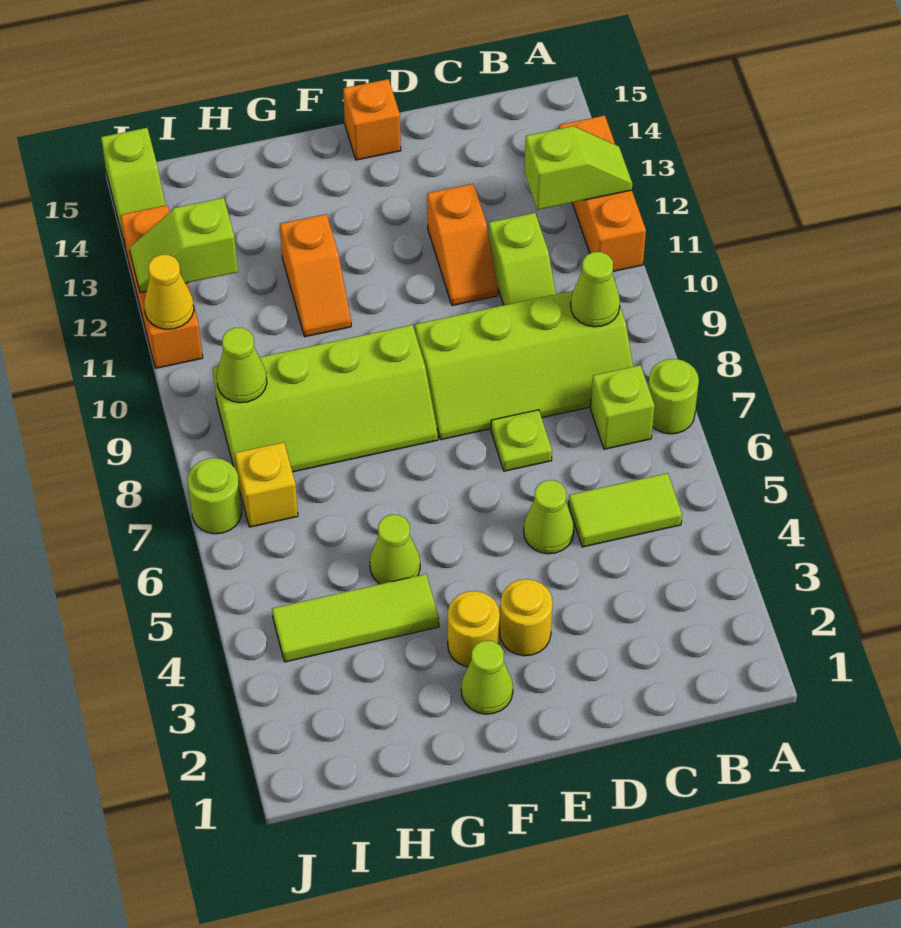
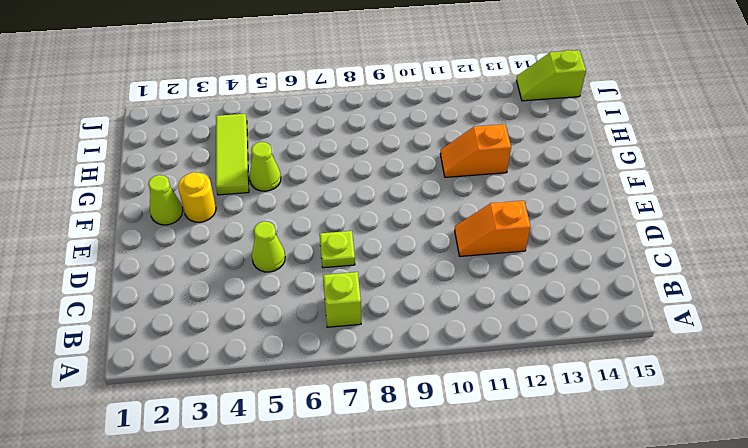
none -> lime 1x1 round brick [648,359,699,434]
none -> orange 1x3 brick [559,115,646,271]
none -> lime 1x2 tile [569,473,682,547]

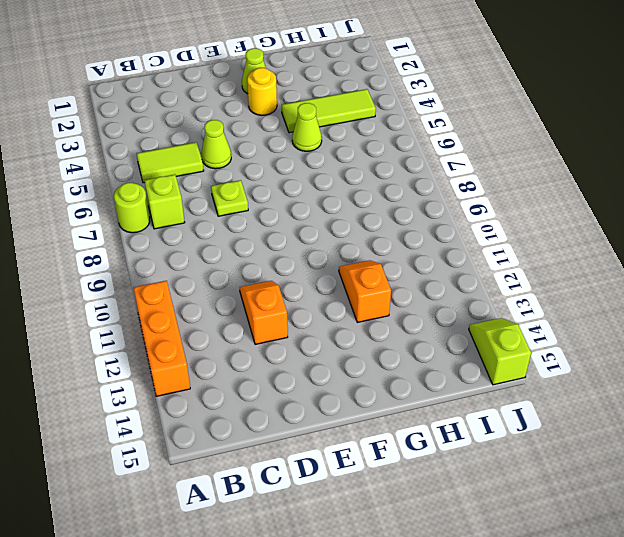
none -> lime 2x4 slope [415,291,633,440]
none -> lime 1x2 slope [489,213,556,305]
none -> yellow 1x1 round brick [500,579,553,656]

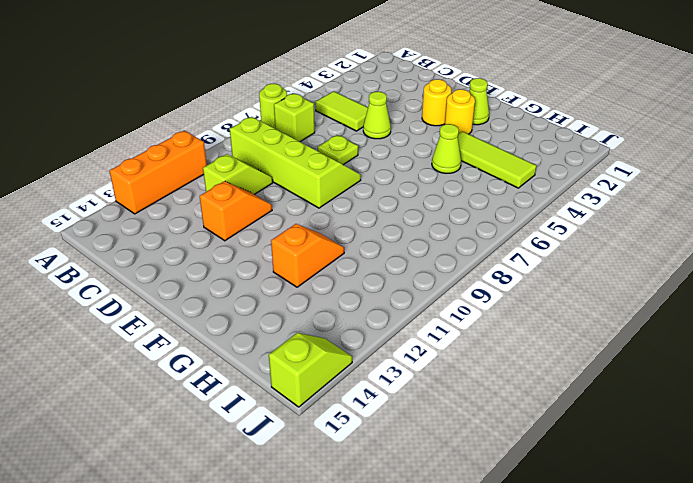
none -> orange 1x1 brick [343,79,401,160]
none -> lime 2x4 slope [213,325,438,472]
none -> yellow 1x1 brick [235,442,298,527]

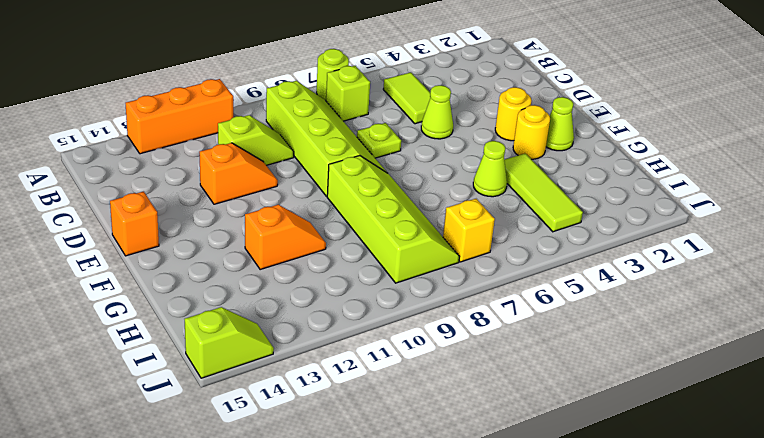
none -> lime 1x1 round brick [188,458,242,534]
none -> orange 1x3 brick [121,205,203,368]
none -> lime 1x2 slope [524,126,632,210]

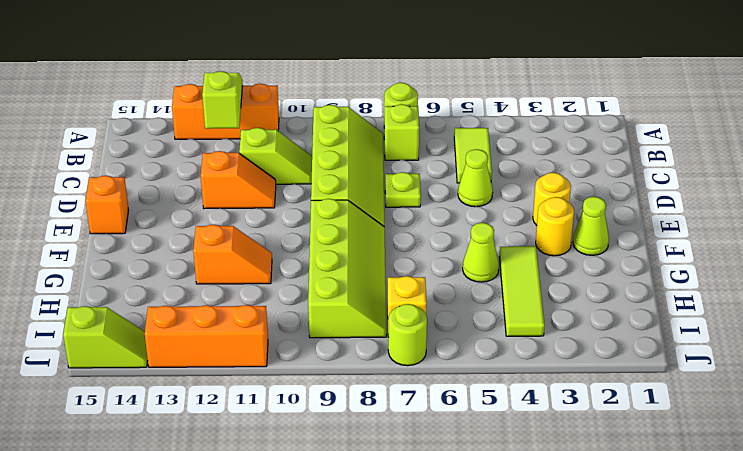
none -> lime 1x1 cone [571,252,620,327]
none -> lime 1x1 cone [217,328,267,403]
none -> lime 1x2 slope [129,198,238,293]

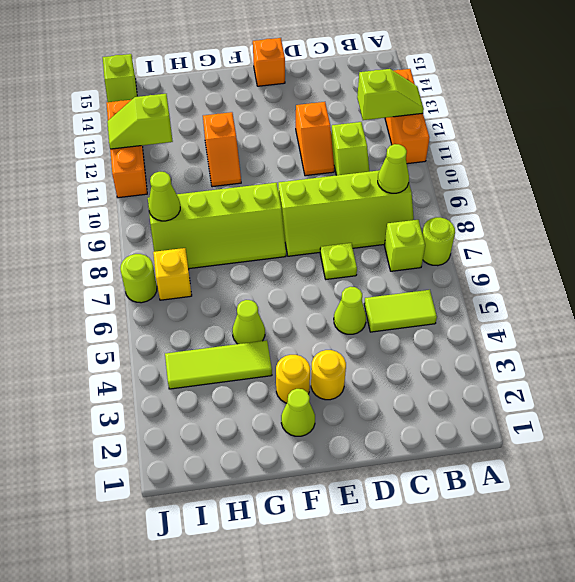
none -> yellow 1x1 cone [144,255,194,329]

